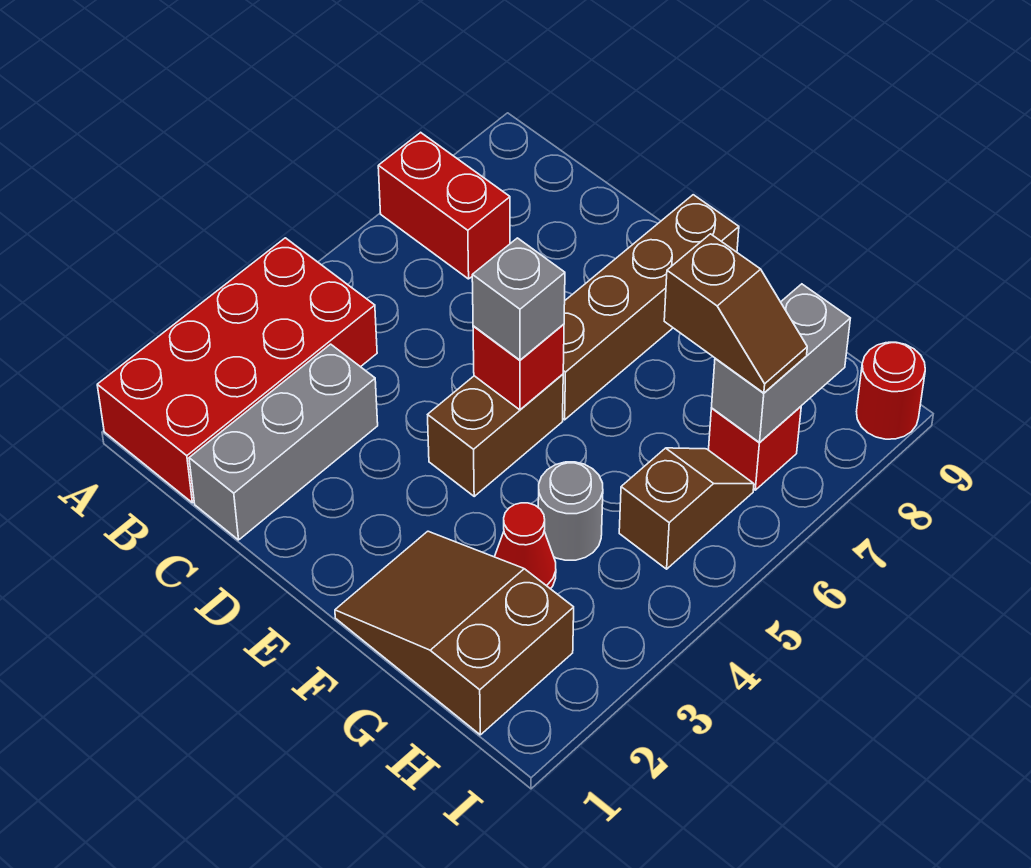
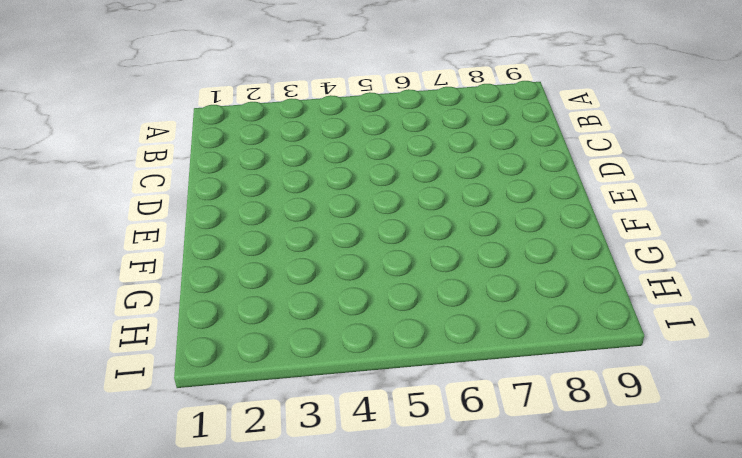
none -> red 2x4 brick [97,238,377,503]
none -> red 1x2 brick [378,132,510,279]
none -> grey 1x3 brick [189,344,378,540]

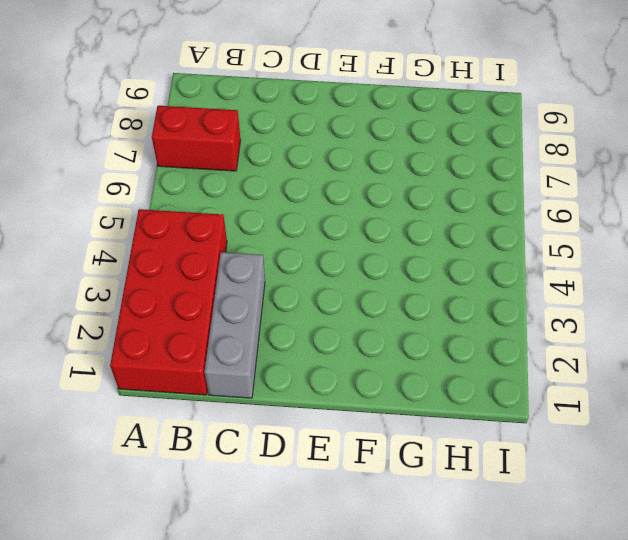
none -> brown 1x2 brick [428,374,563,496]
none -> brown 1x4 brick [563,195,739,420]
none -> brown 2x3 slope [335,531,574,735]

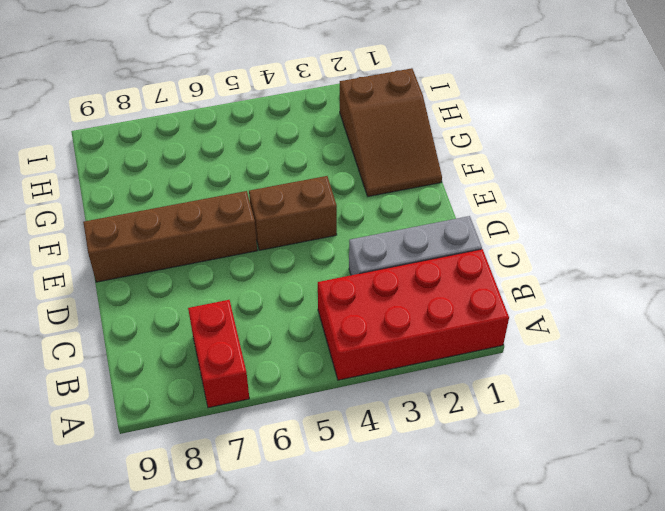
none -> red 1x1 cone [495,503,556,589]
none -> grey 1x1 round brick [538,462,603,560]
none -> brown 1x2 slope [619,448,754,569]

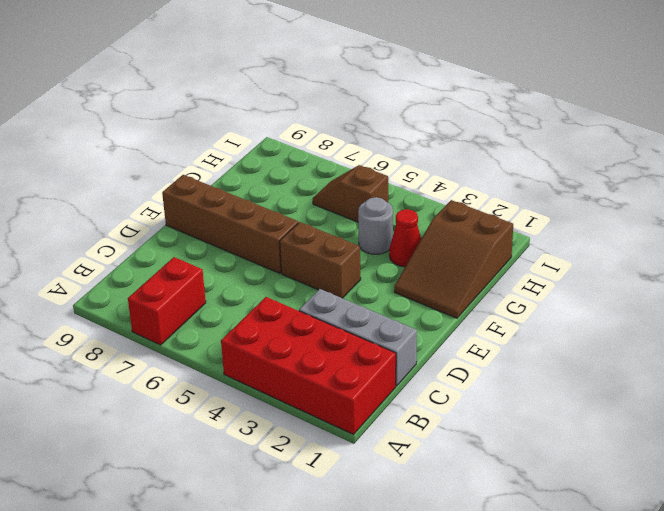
none -> red 1x1 brick [709,407,801,490]
none -> red 1x1 round brick [857,342,925,439]
none -> red 1x1 brick [473,324,564,410]

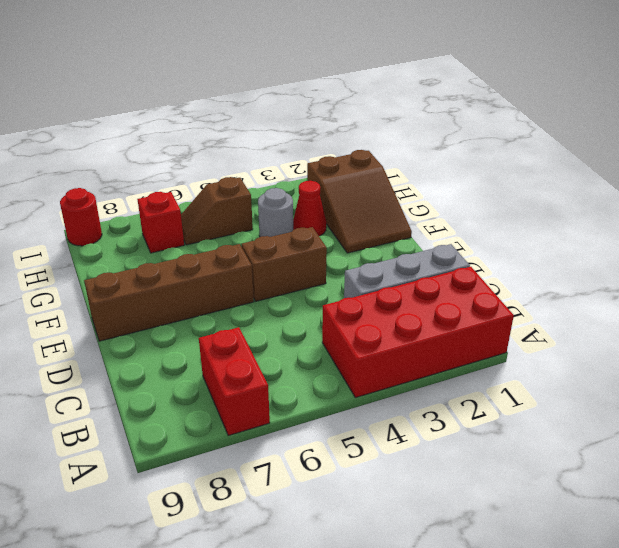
none -> red 1x1 brick [473,324,564,410]
none -> grey 1x2 brick [712,284,850,442]
none -> grey 1x1 brick [472,238,565,360]

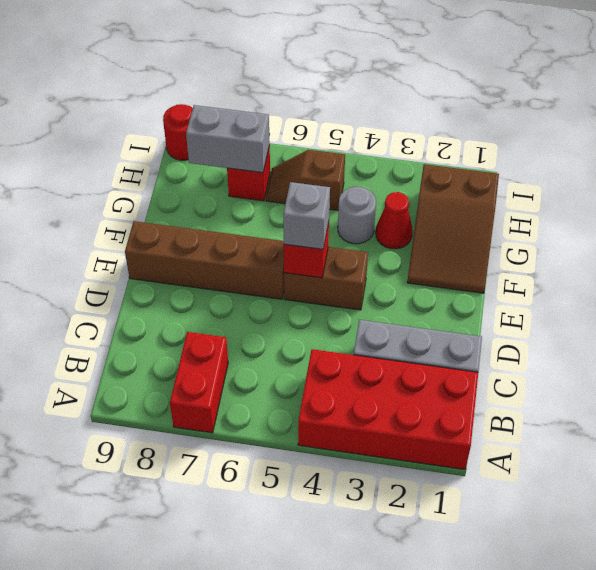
none -> brown 1x2 slope [664,234,807,393]

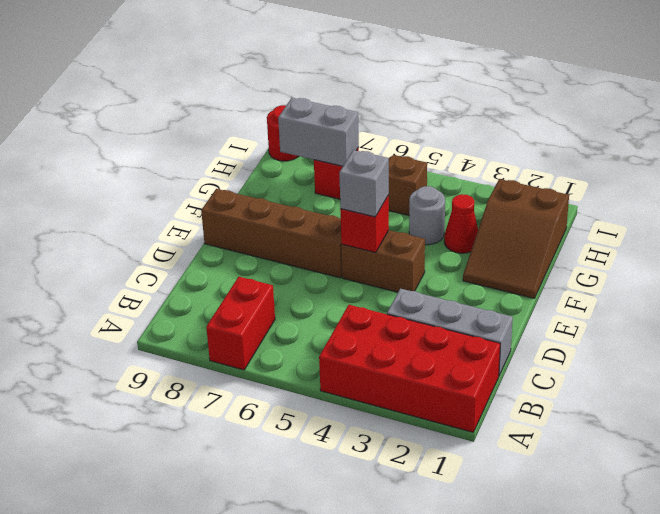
none -> brown 1x2 slope [664,234,807,393]

